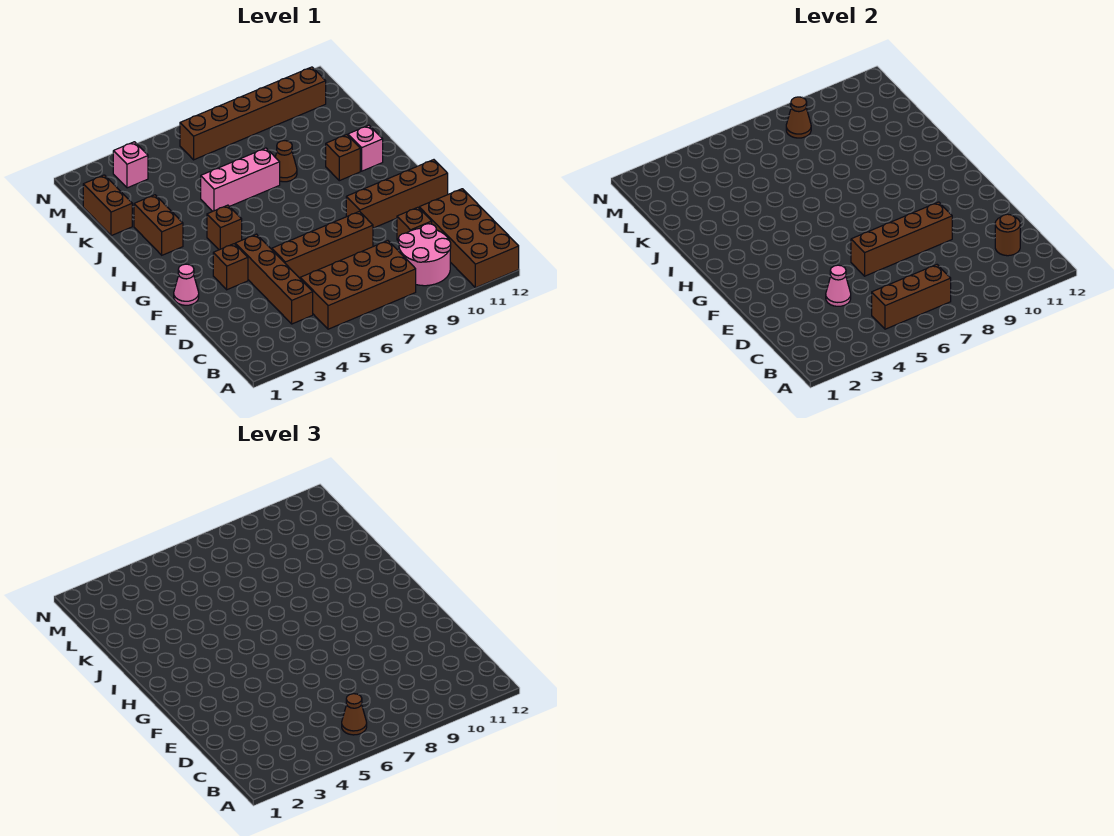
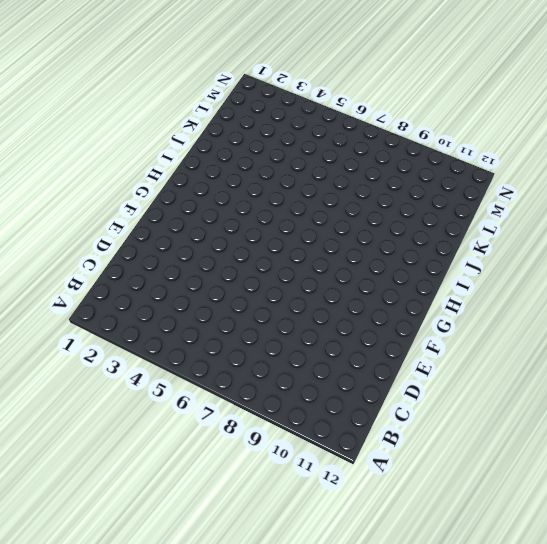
none -> brown 2x4 brick [419,189,519,288]
none -> brown 2x4 brick [300,241,416,329]
none -> pink 2x2 round brick [398,224,451,286]

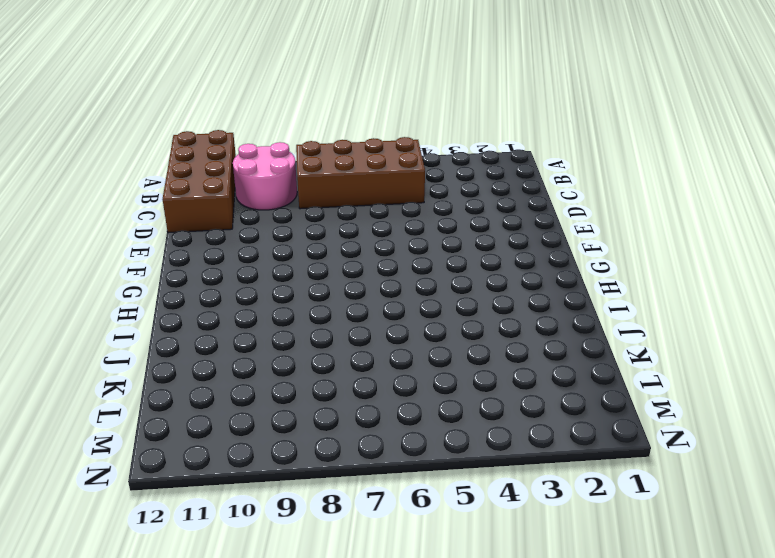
none -> brown 1x4 brick [235,234,313,324]
none -> brown 1x1 brick [397,207,432,240]
none -> brown 1x4 brick [272,211,373,278]

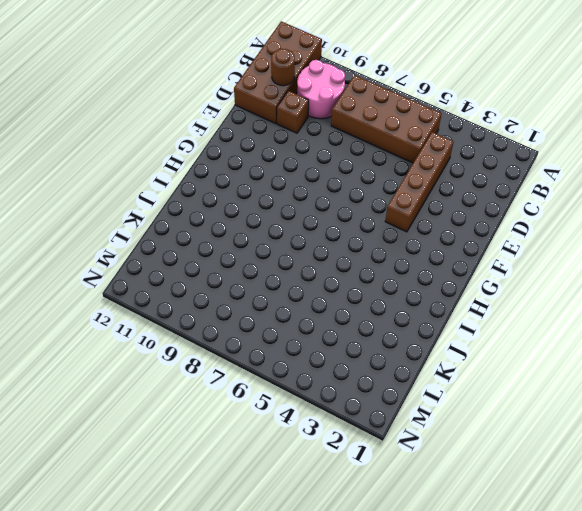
none -> brown 1x4 brick [272,211,373,278]
none -> pink 1x1 cone [174,264,199,305]
none -> brown 1x1 brick [213,244,248,290]

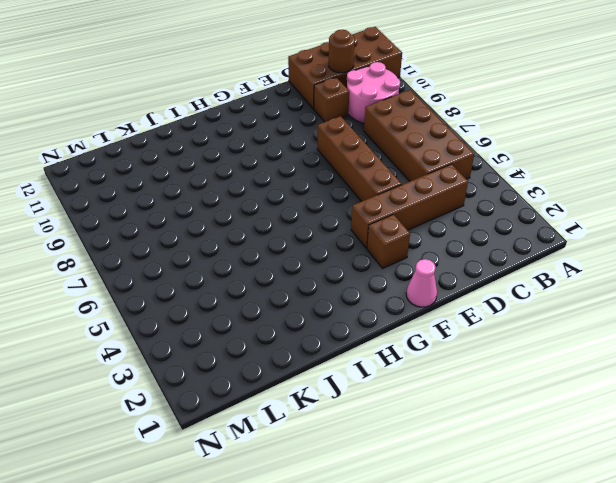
none -> brown 1x4 brick [346,160,448,228]
none -> brown 1x1 brick [207,205,242,250]
none -> brown 1x2 brick [134,195,183,255]

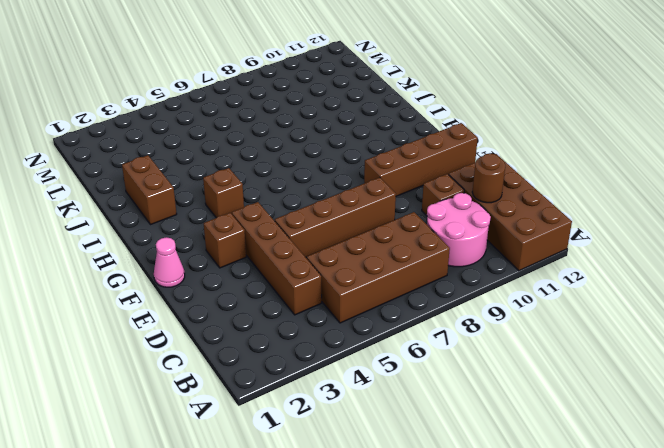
none -> brown 1x1 brick [326,135,360,181]
none -> pink 1x1 brick [348,125,383,171]
none -> pink 1x3 brick [201,148,280,211]

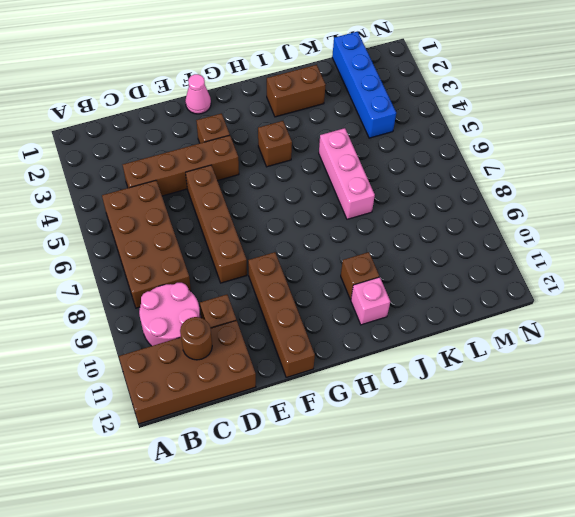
blue 1x4 brick [332,32,396,138] -> brown 1x2 brick [83,175,132,236]
none -> brown 1x1 cone [275,141,297,182]
none -> pink 1x1 brick [113,142,148,188]
none -> brown 1x6 brick [180,67,326,160]

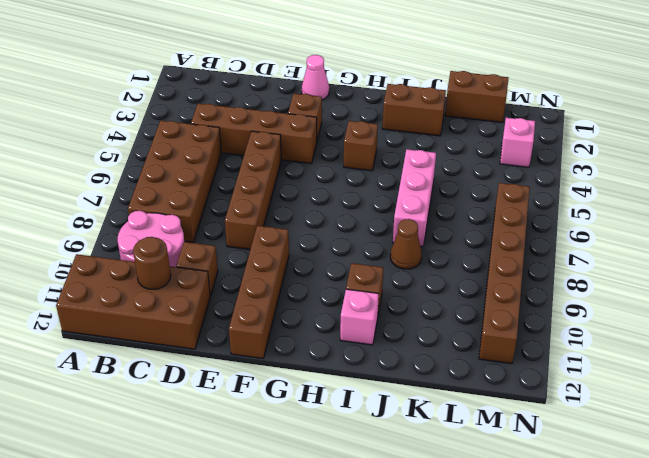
none -> brown 1x3 brick [872,265,951,329]
none -> pink 1x1 cone [826,265,851,306]
none -> brown 1x4 brick [851,202,952,276]

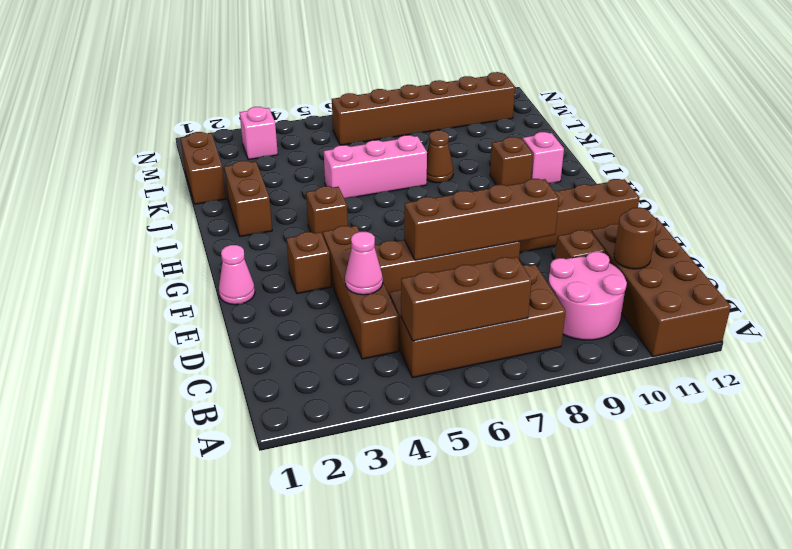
none -> brown 1x1 cone [786,97,811,138]
none -> brown 1x1 cone [342,694,367,735]

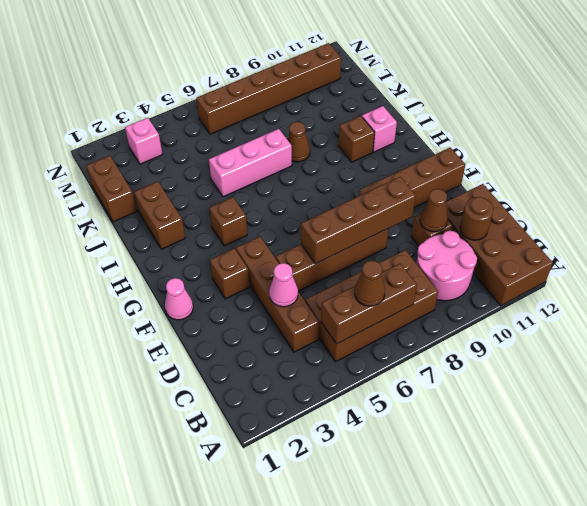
brown 1x1 cone [420,189,448,232] -> brown 1x1 cone moved to [786,97,811,138]

